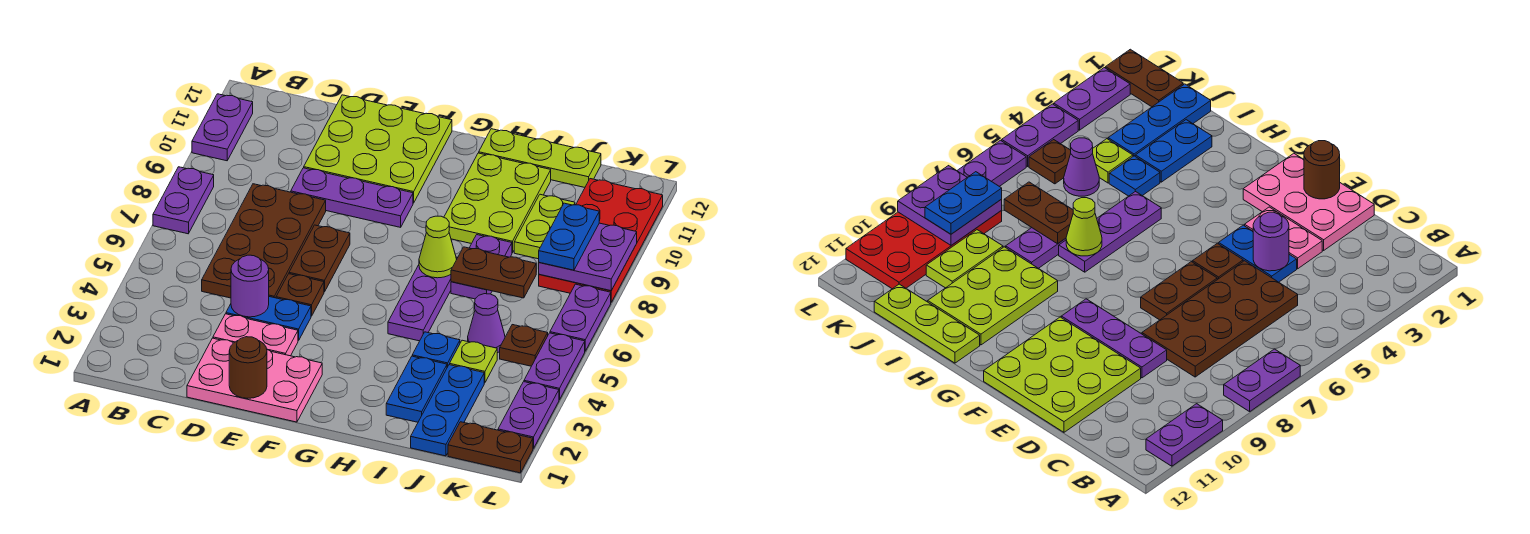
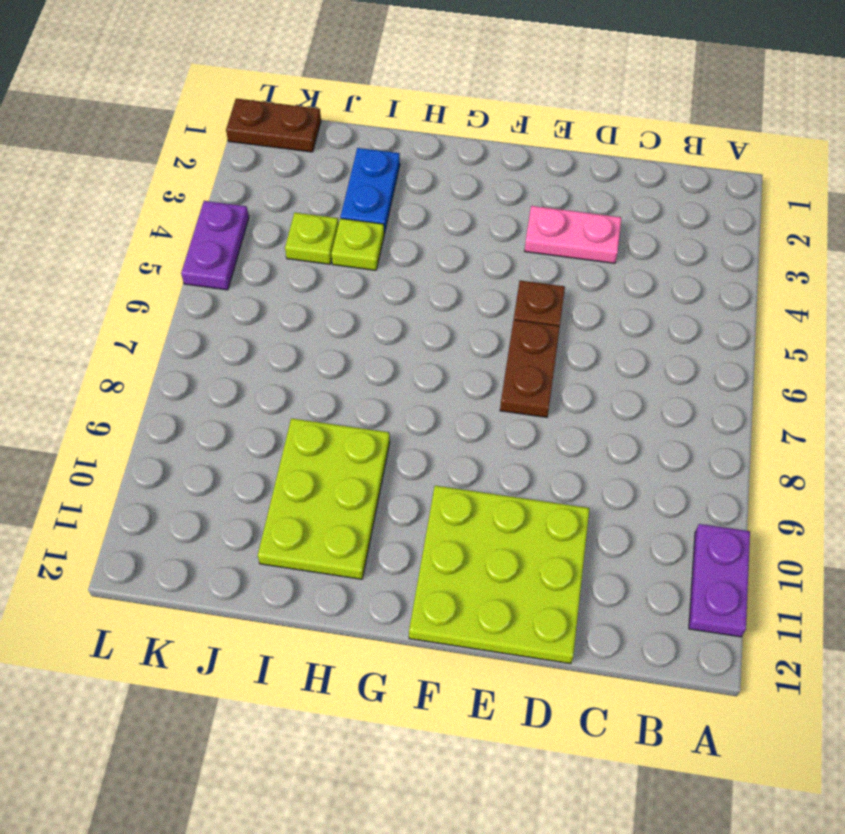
lime 1x1 plate [331,218,384,270] -> blue 1x1 plate [412,332,460,367]
none -> purple 1x2 plate [153,167,214,234]
none -> brown 2x4 plate [202,184,326,298]
none -> pink 2x3 plate [187,338,322,422]
none -> blue 1x2 plate [226,297,311,341]

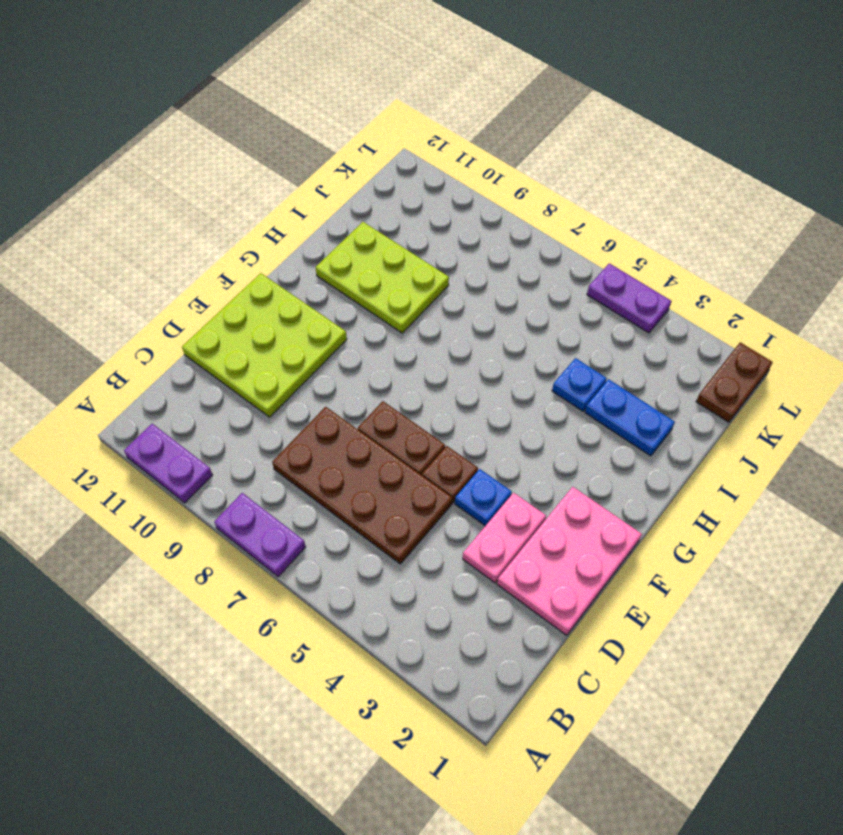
blue 1x1 plate [455,469,512,526] -> blue 1x2 plate [226,297,311,341]
none -> purple 1x3 plate [291,168,413,227]
none -> purple 1x3 plate [388,257,458,341]
none -> lime 1x3 plate [479,129,601,187]
none -> purple 1x2 plate [451,235,512,299]

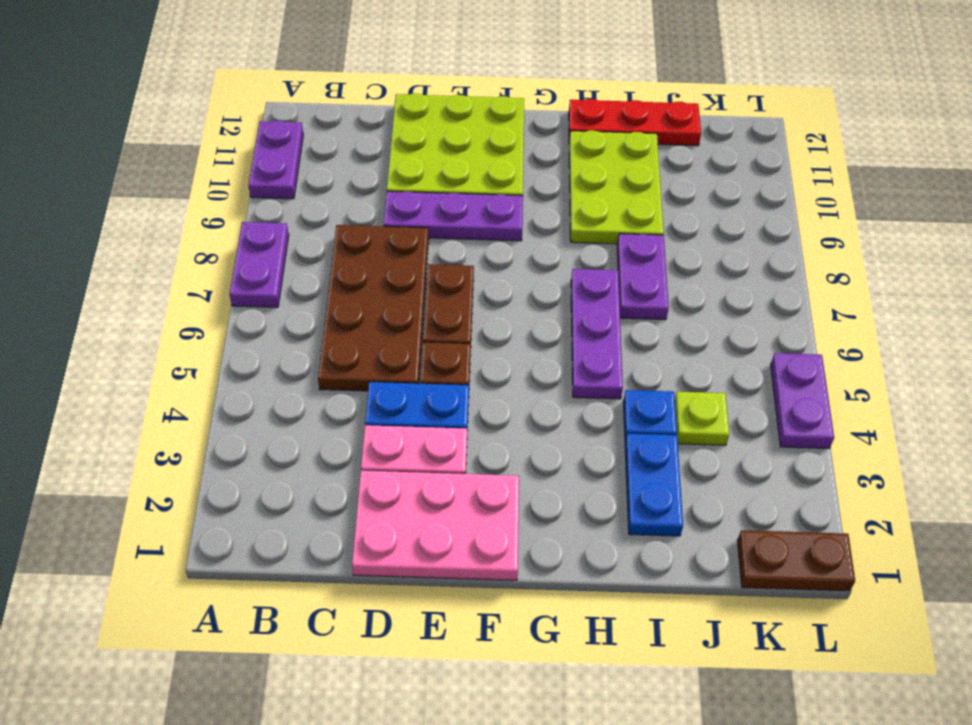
red 1x3 plate [569,99,701,146] -> lime 1x3 plate [479,129,601,187]
none -> blue 1x3 plate [411,365,484,456]
none -> purple 1x1 cone [468,294,505,353]
none -> lime 1x2 plate [514,194,575,259]
none -> brown 1x1 plate [500,325,548,366]

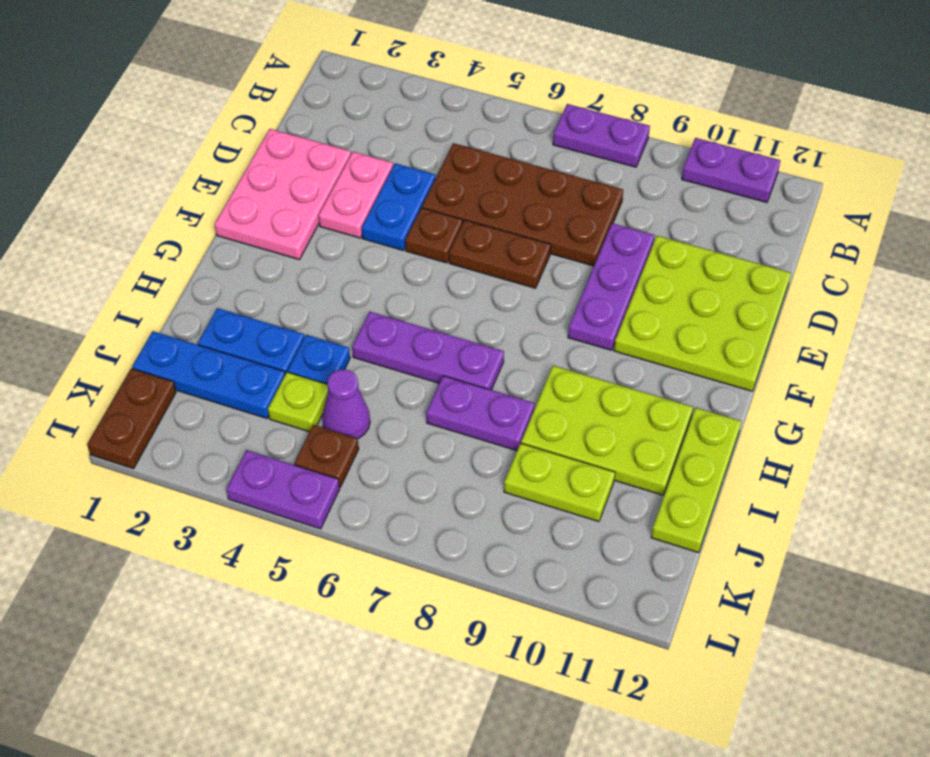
none -> red 2x4 plate [539,179,663,302]
none -> purple 1x2 plate [498,382,559,449]
none -> purple 1x2 plate [550,284,611,351]
none -> purple 1x1 round brick [231,255,269,317]

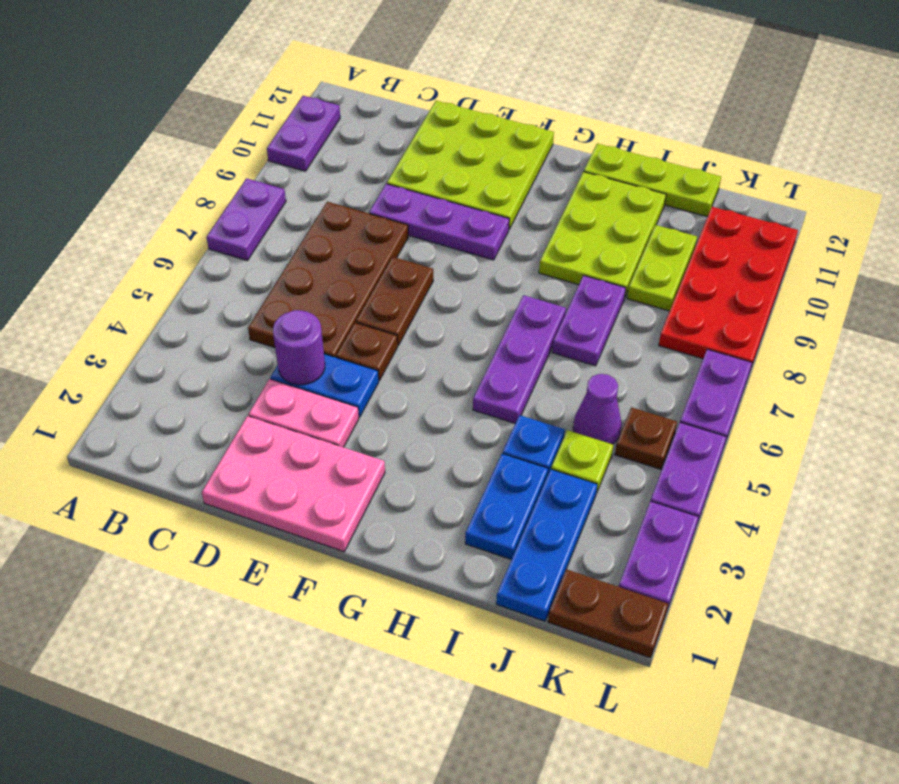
none -> brown 1x1 round brick [229,337,267,398]
none -> lime 1x1 cone [419,216,457,278]
none -> brown 1x2 plate [451,247,536,298]
none -> purple 2x2 plate [539,223,637,291]

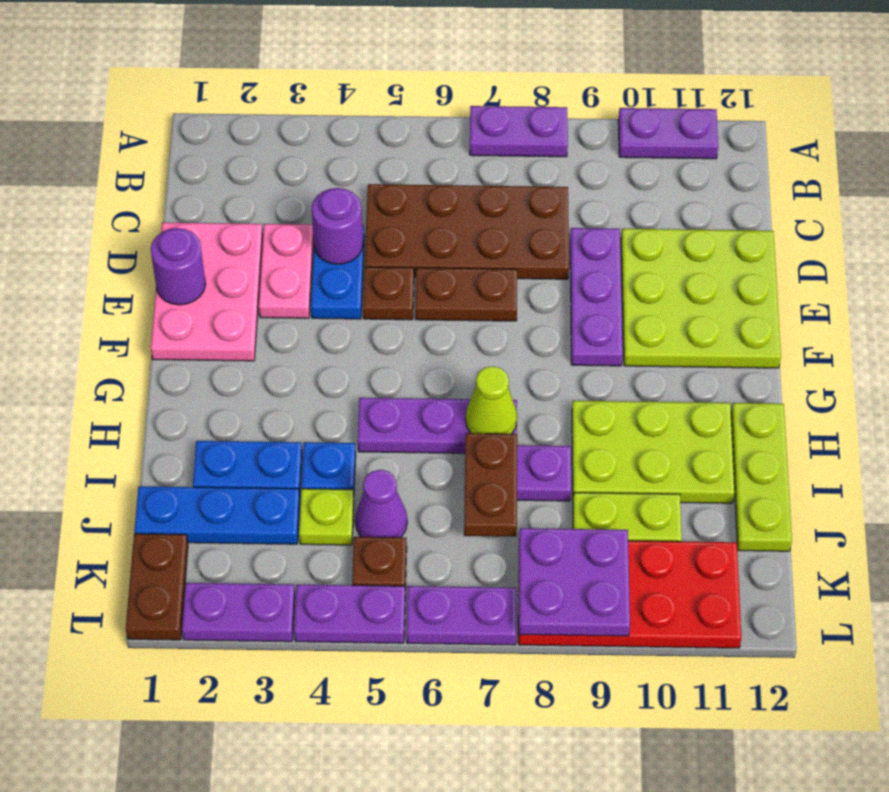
purple 1x1 round brick [151,228,206,305] -> brown 1x1 round brick [229,337,267,398]
none -> blue 1x2 plate [539,203,599,270]

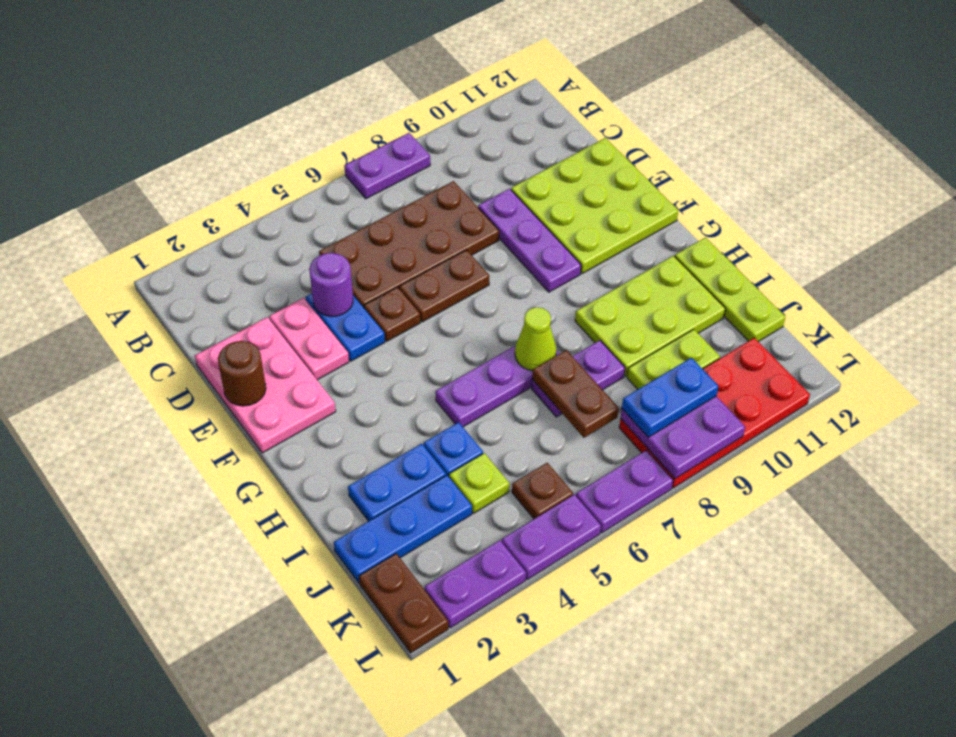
none -> purple 1x2 plate [192,94,253,161]
none -> purple 1x1 cone [468,294,505,353]

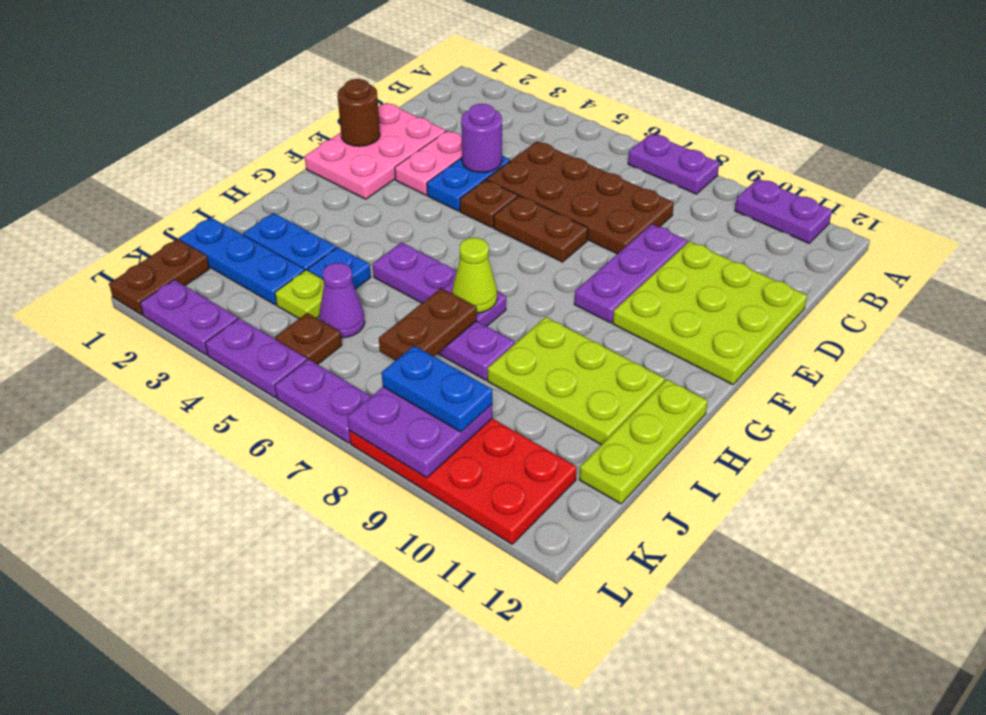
none -> lime 1x2 plate [514,194,575,259]

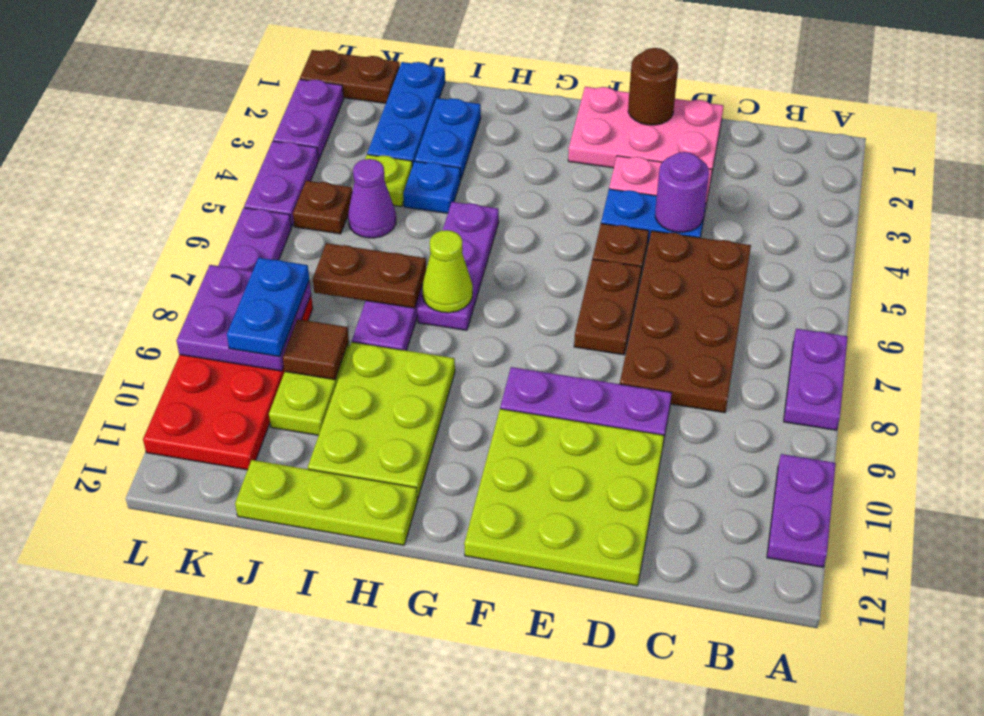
brown 1x1 tile [283,319,349,380] -> none

